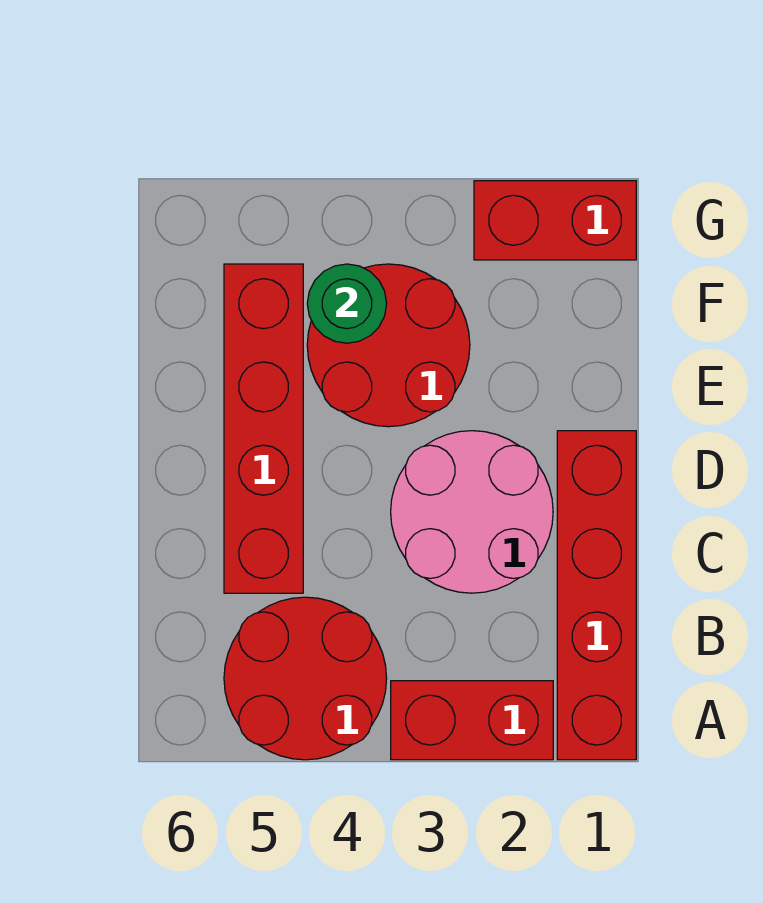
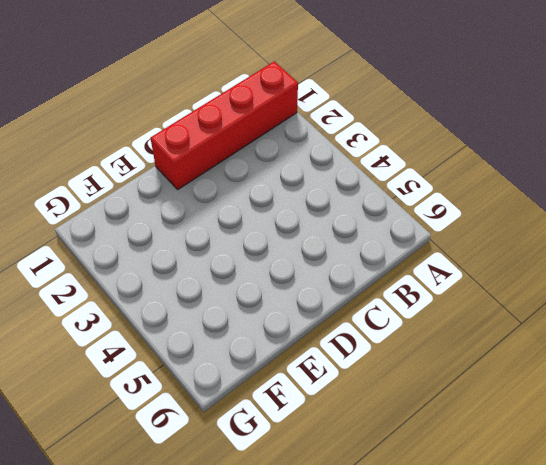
none -> red 1x2 brick [391,681,553,760]
none -> red 2x2 round brick [224,597,387,760]

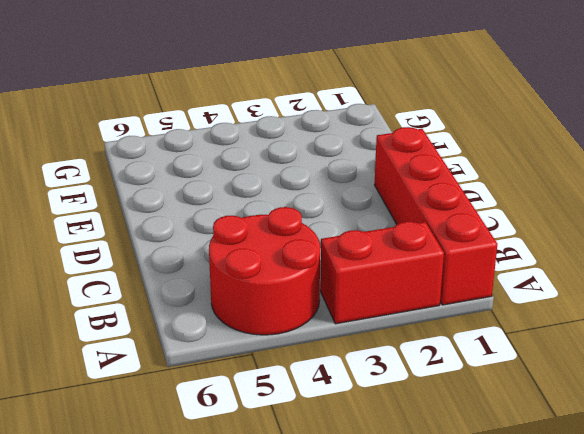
none -> pink 2x2 round brick [391,431,553,593]
none -> red 1x4 brick [224,264,303,593]

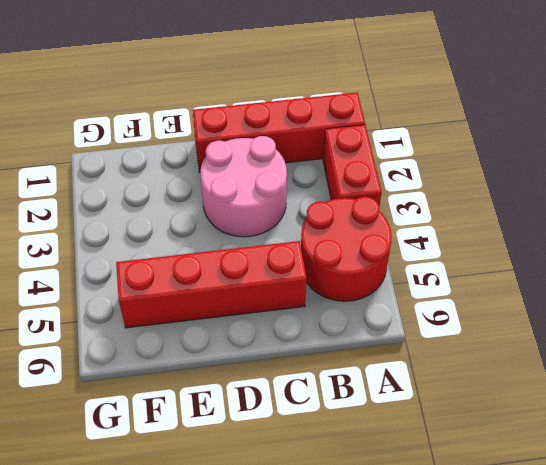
none -> red 2x2 round brick [307,264,470,427]
none -> red 1x2 brick [474,181,636,260]

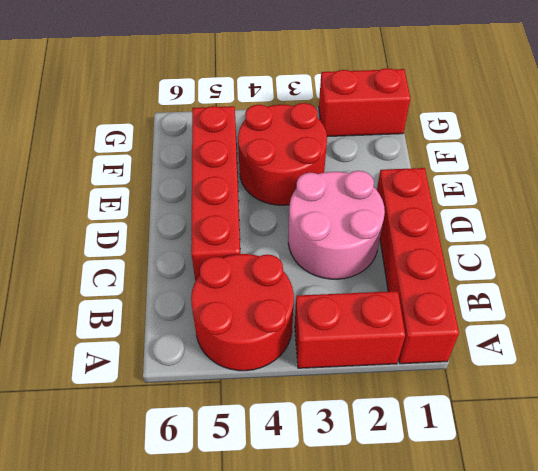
none -> green 1x1 round brick [307,264,387,343]

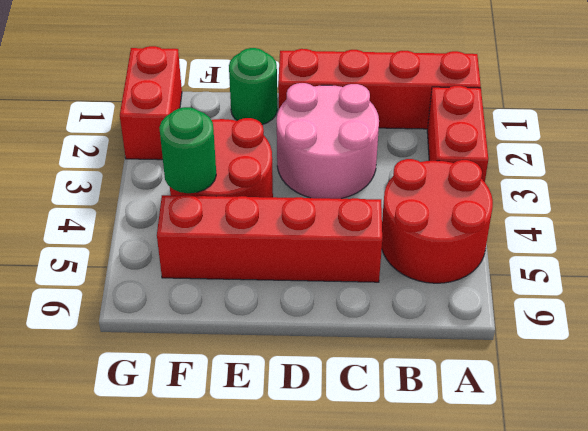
green 1x1 round brick [229,48,277,124] -> none

